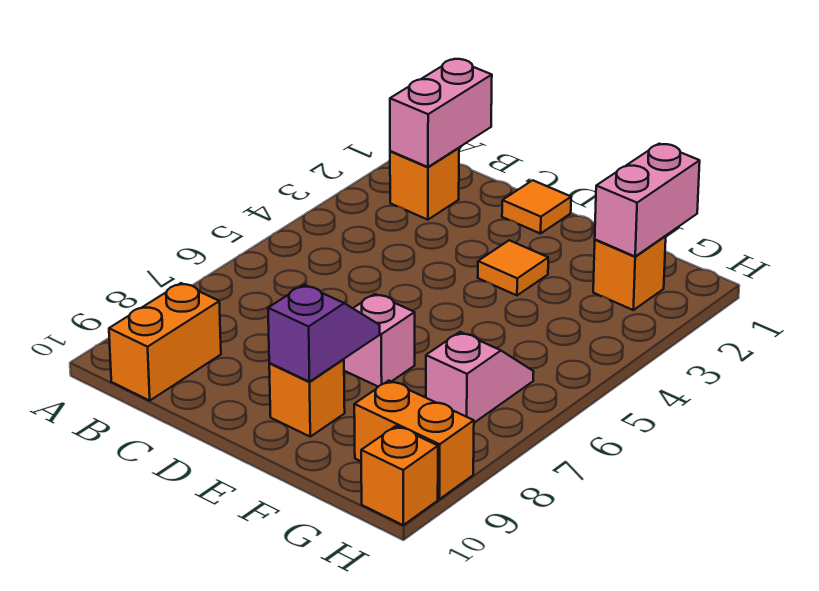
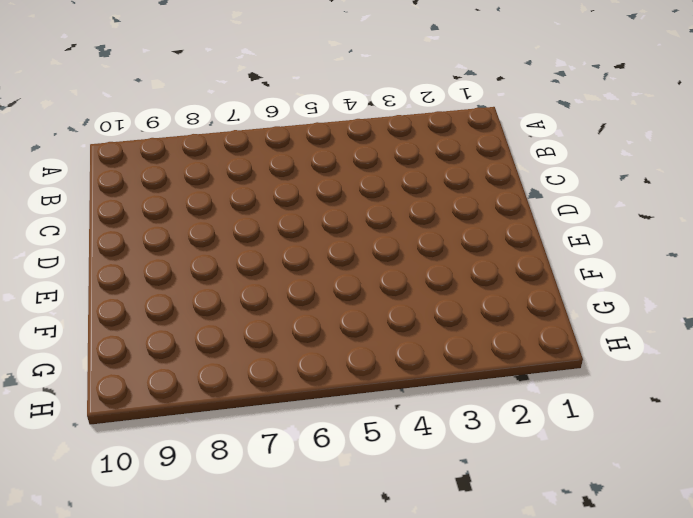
none -> orange 1x1 brick [390,148,459,220]
none -> orange 1x2 brick [109,283,221,401]
none -> orange 1x1 tile [502,180,571,234]

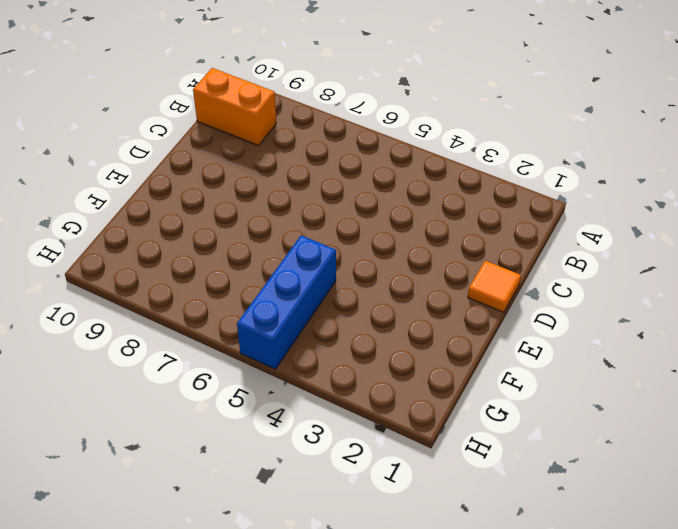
blue 1x3 brick [237,235,336,369] -> none
none -> orange 1x1 brick [390,148,459,220]
none -> orange 1x1 tile [478,240,548,295]
none -> pink 1x1 brick [344,294,415,387]

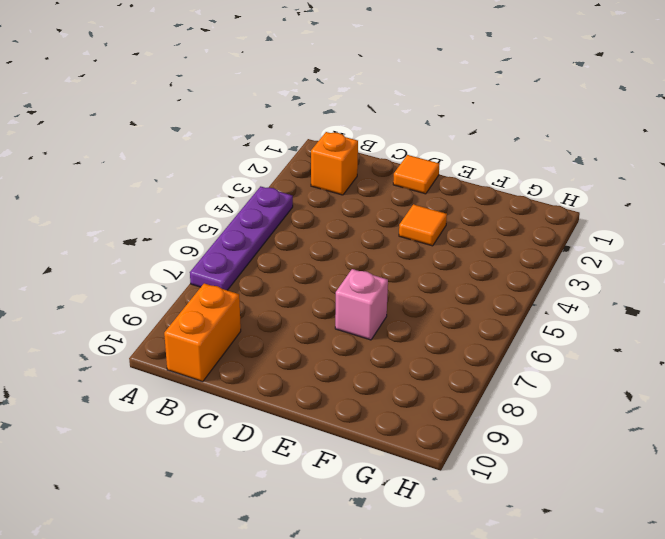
purple 1x4 plate [190,186,293,290] -> none
none -> orange 1x1 brick [269,359,345,437]
none -> orange 1x1 brick [593,236,666,310]
none -> pink 1x2 slope [426,332,534,423]

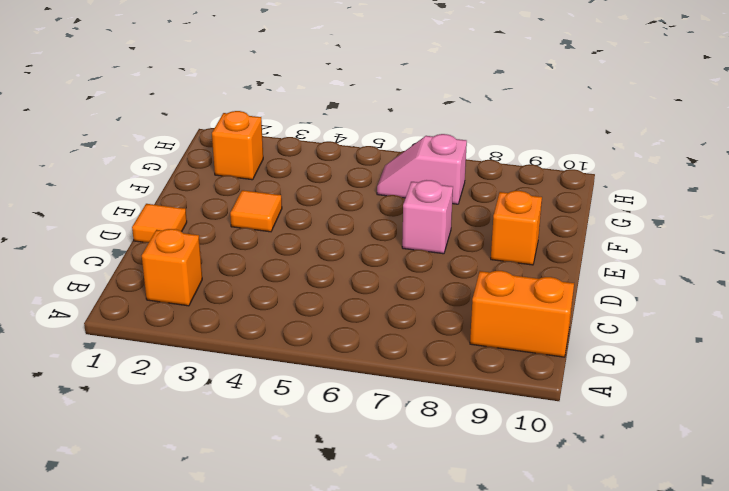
none -> orange 1x2 brick [354,381,474,499]
none -> orange 1x1 brick [361,426,438,525]
none -> pink 1x2 brick [390,59,492,167]

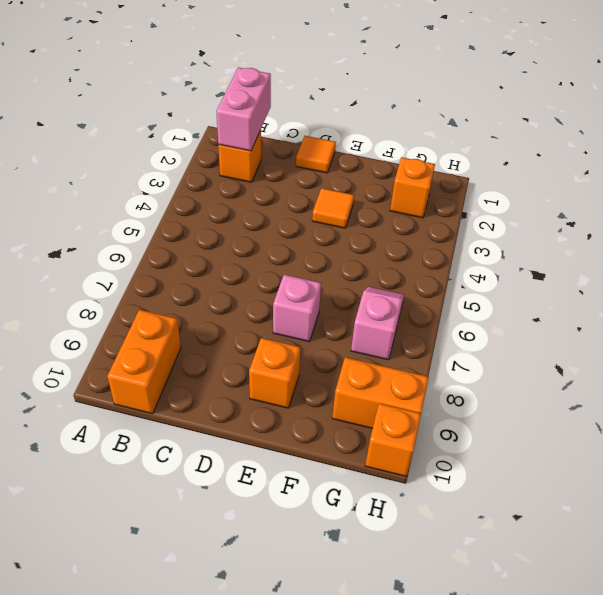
none -> purple 1x2 slope [268,285,380,382]
none -> pink 1x2 brick [595,144,700,256]

